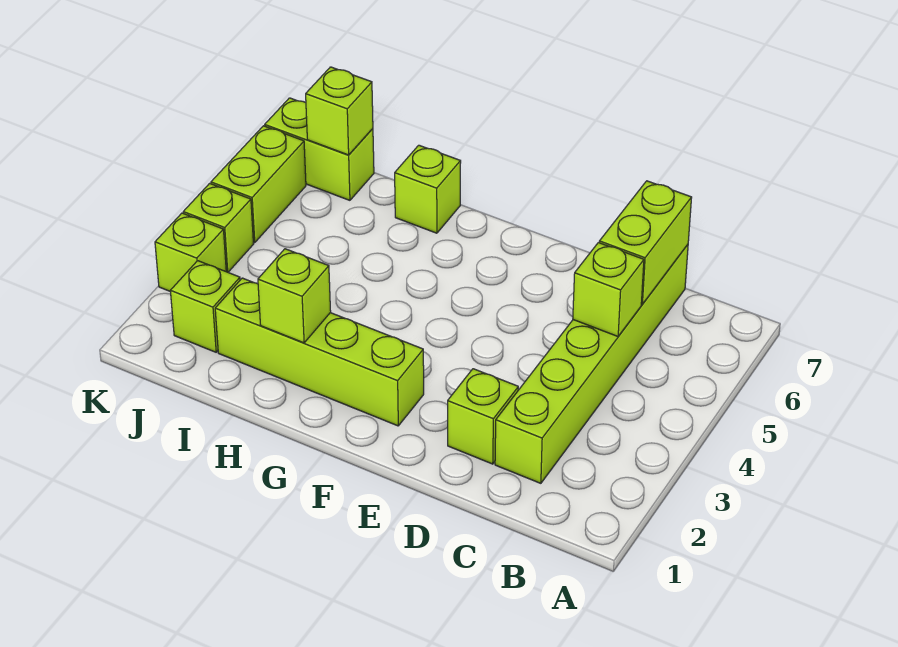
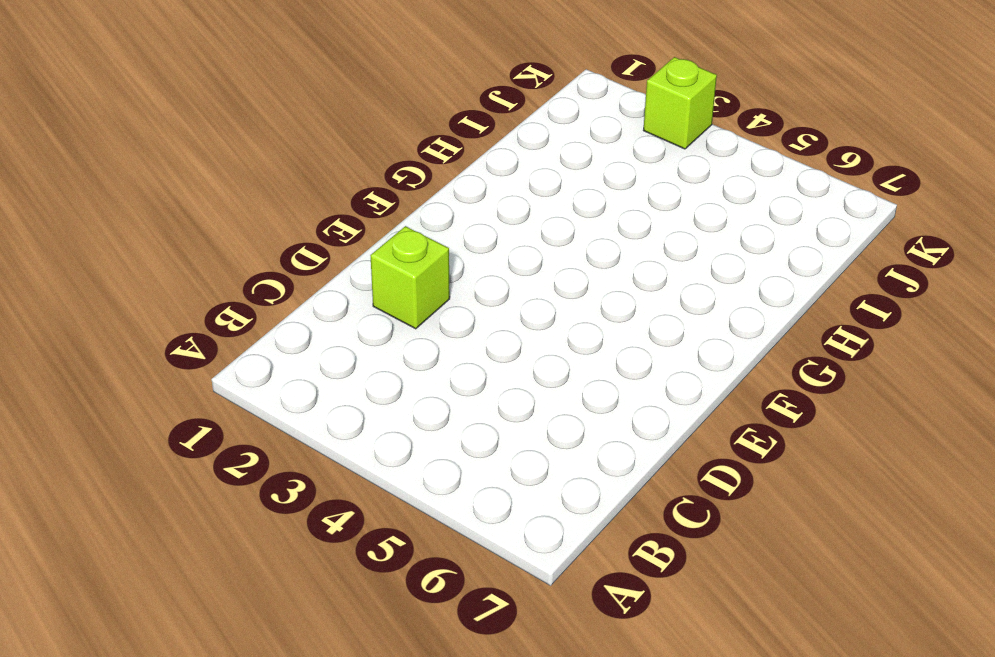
none -> lime 1x6 brick [495,245,688,483]
none -> lime 1x4 brick [215,278,424,426]
none -> lime 1x1 brick [395,145,461,233]

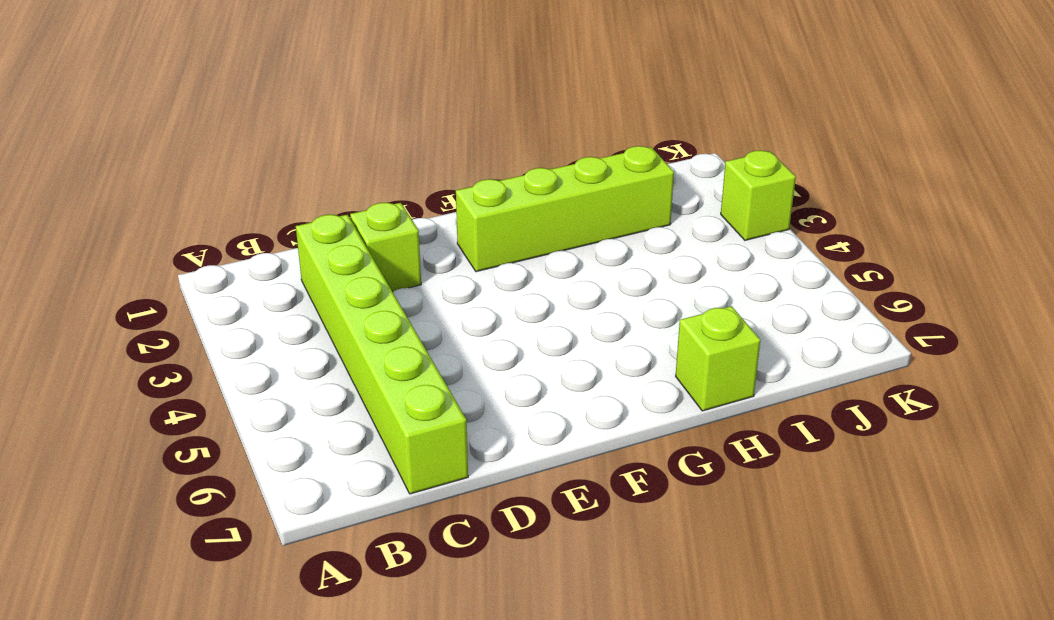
none -> lime 1x1 brick [170,261,240,352]
none -> lime 1x2 brick [265,98,374,200]
none -> lime 1x1 brick [183,183,253,272]

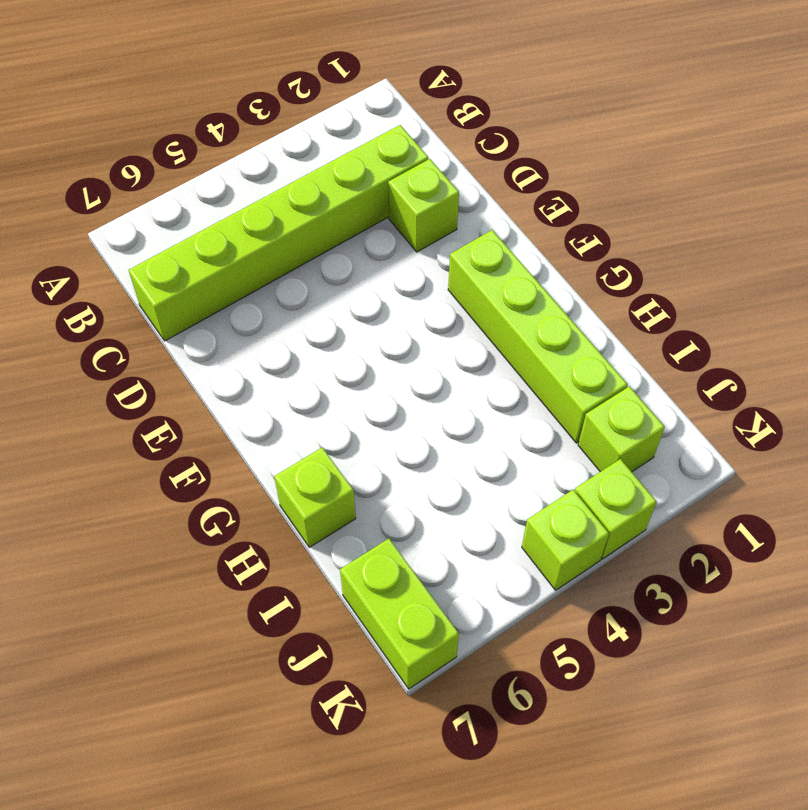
none -> lime 1x2 brick [211,126,306,243]
none -> lime 1x1 brick [573,243,644,336]
none -> lime 1x2 brick [599,181,692,304]

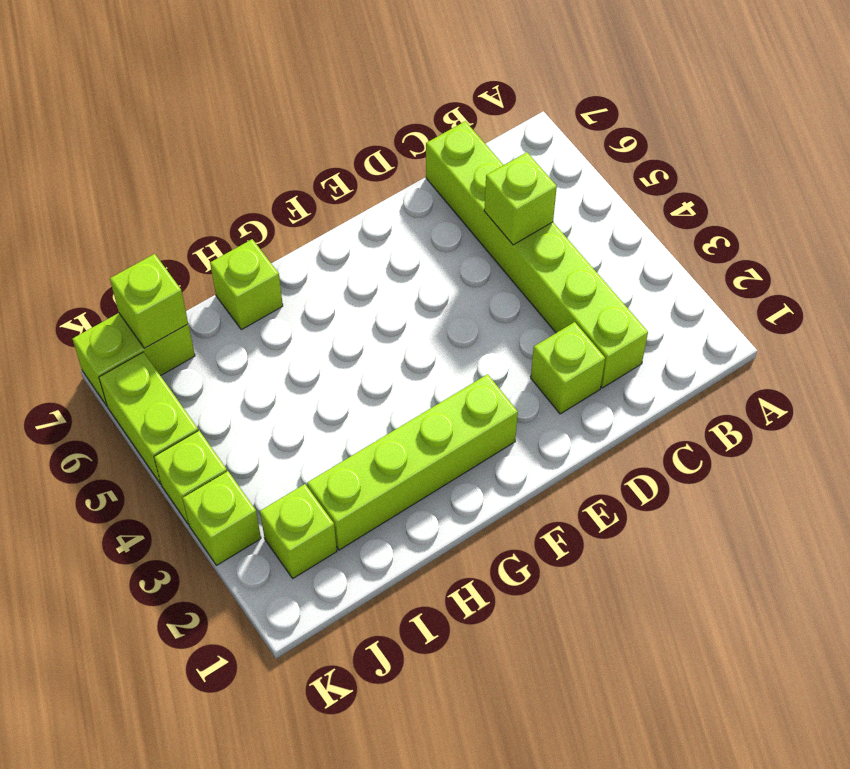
none -> lime 1x2 brick [599,181,692,304]
none -> lime 1x1 brick [258,249,331,343]

